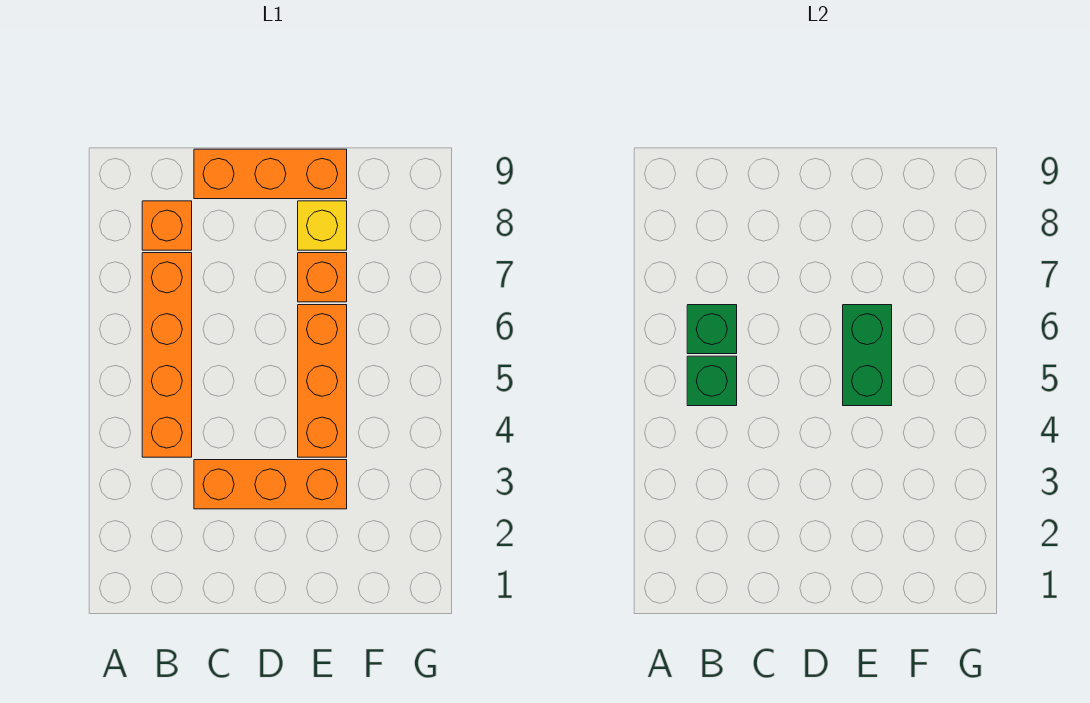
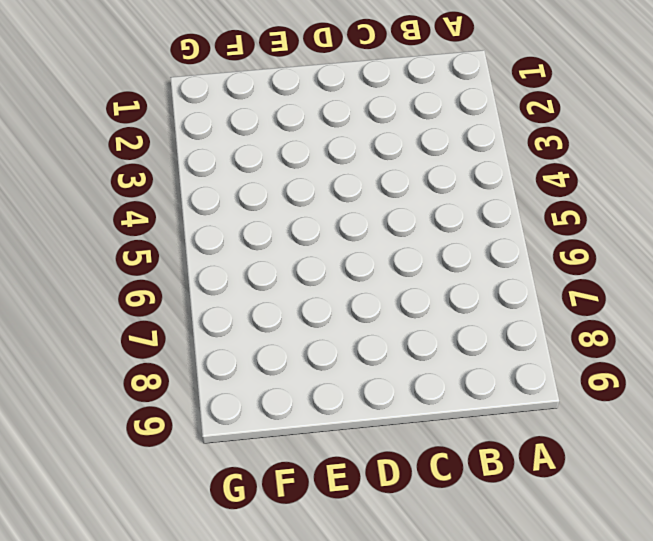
none -> orange 1x4 brick [142,253,192,457]
none -> orange 1x1 brick [142,201,192,250]

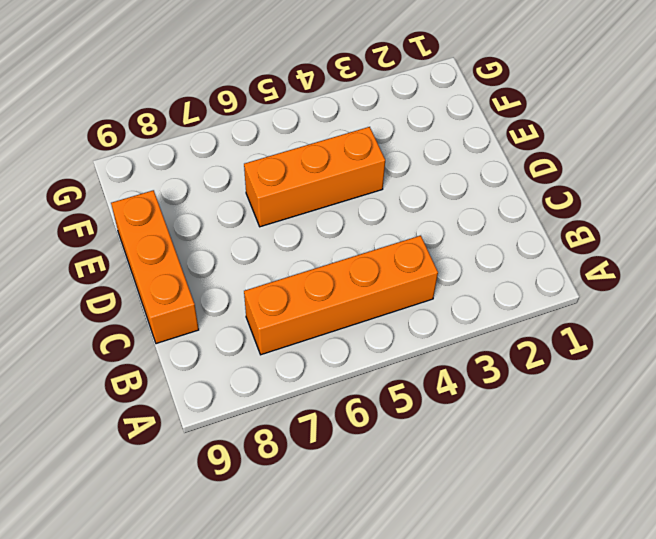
none -> orange 1x1 brick [142,201,192,250]
none -> orange 1x3 brick [194,460,347,509]

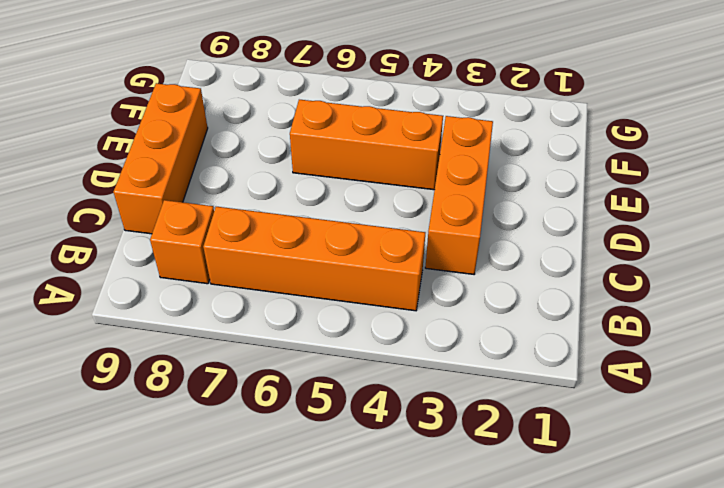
none -> orange 1x1 brick [298,253,347,302]
none -> yellow 1x1 brick [298,201,347,250]

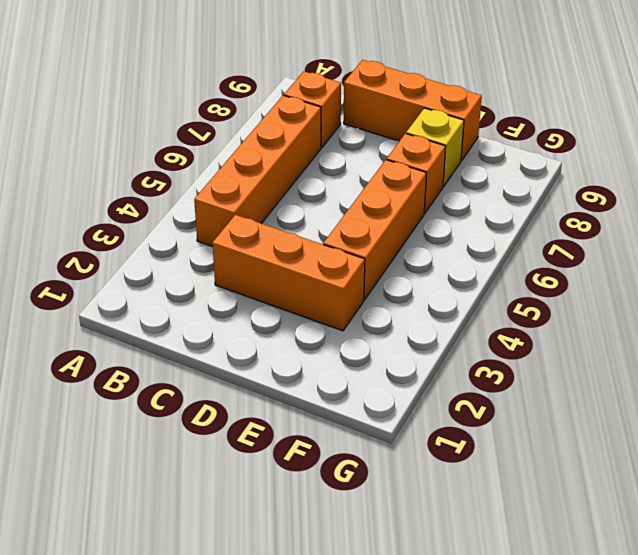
none -> green 1x1 brick [687,356,737,406]
none -> green 1x1 brick [687,305,737,354]

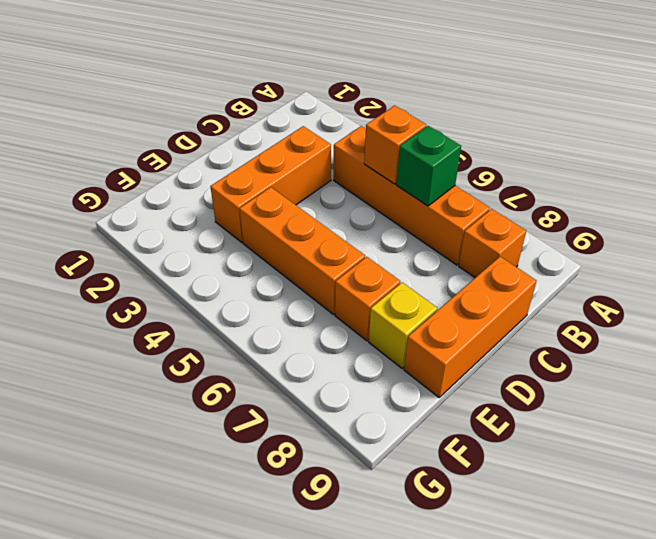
orange 1x1 brick [364,106,426,184] -> green 1x1 brick [687,356,737,406]
none -> green 1x2 brick [843,305,892,406]

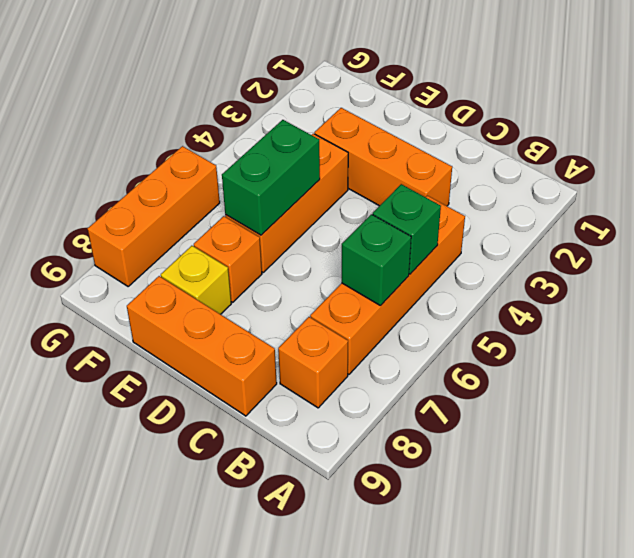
orange 1x3 brick [88,146,220,286] -> none

